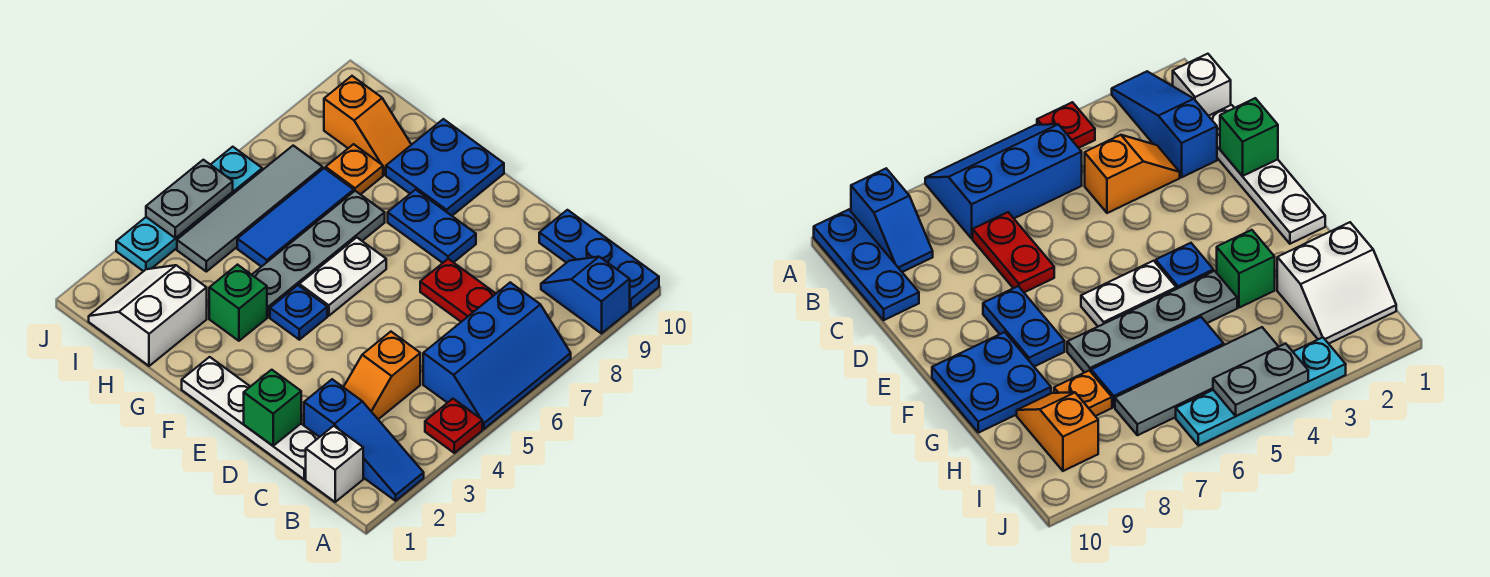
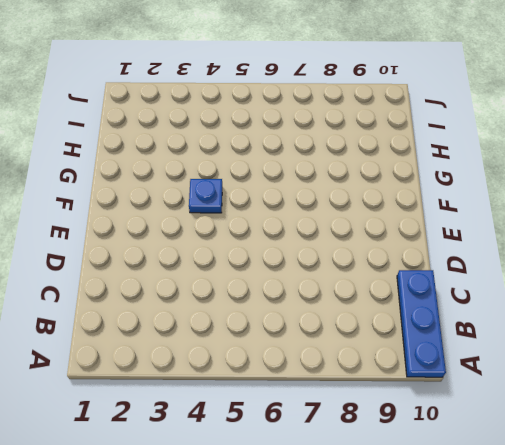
none -> blue 1x3 slope [304,379,424,501]
none -> red 1x1 plate [425,399,482,453]
none -> blue 2x3 slope [423,282,571,429]

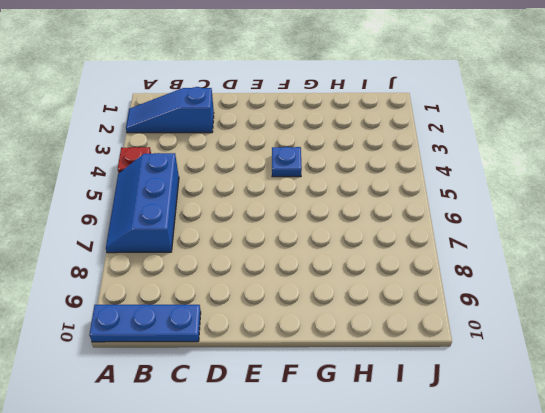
none -> blue 1x2 slope [541,257,630,334]
none -> white 1x1 brick [306,426,363,502]
none -> white 1x4 plate [182,357,319,479]

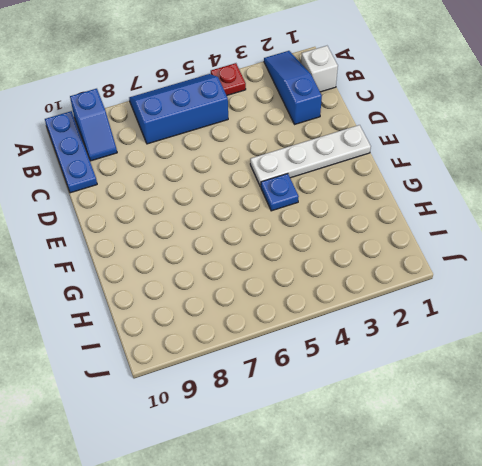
white 1x4 plate [250,125,371,187] -> white 1x4 plate turned to [182,357,319,479]
none -> orange 1x2 slope [344,332,420,419]
none -> red 1x2 plate [420,259,496,322]
none -> blue 1x2 plate [388,190,476,263]

